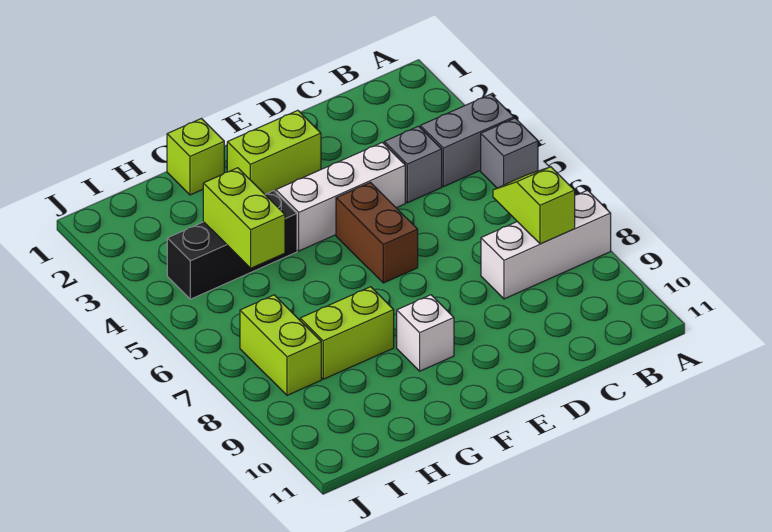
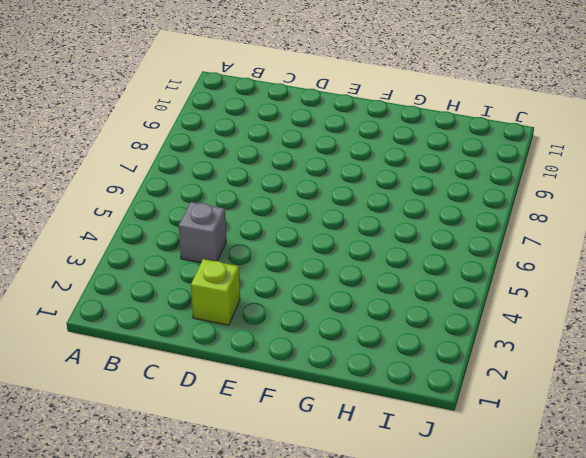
lime 1x1 brick [191,259,240,325] -> lime 1x1 brick moved to [167,119,224,195]
none -> grey 1x2 brick [420,94,514,187]
none -> grey 1x1 brick [481,118,538,188]
none -> white 1x3 brick [481,190,611,299]

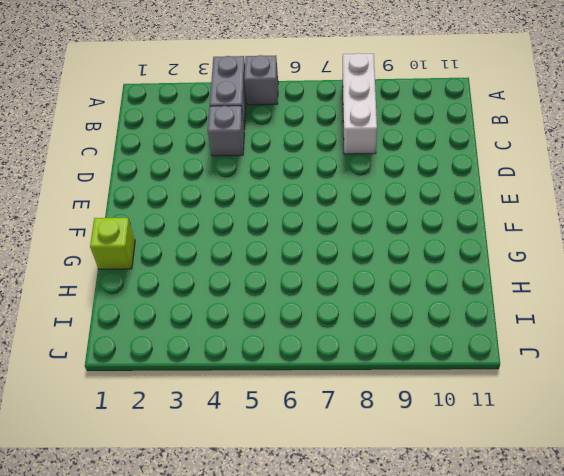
none -> white 1x3 brick [276,142,405,251]
none -> lime 1x2 brick [227,110,321,194]
none -> brown 1x2 brick [336,183,418,283]

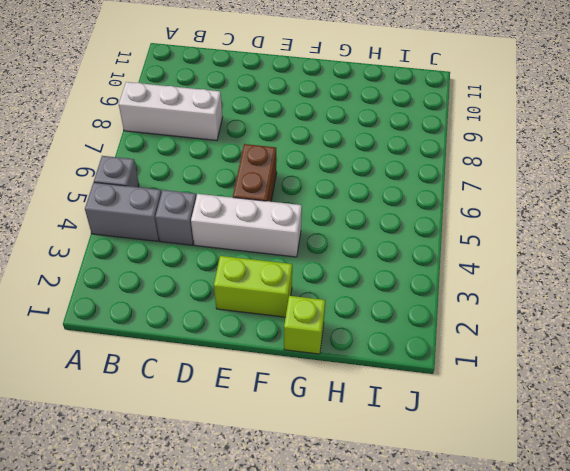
none -> white 1x1 brick [397,295,454,371]
none -> black 1x3 brick [167,191,297,299]
none -> lime 1x2 brick [300,287,394,379]

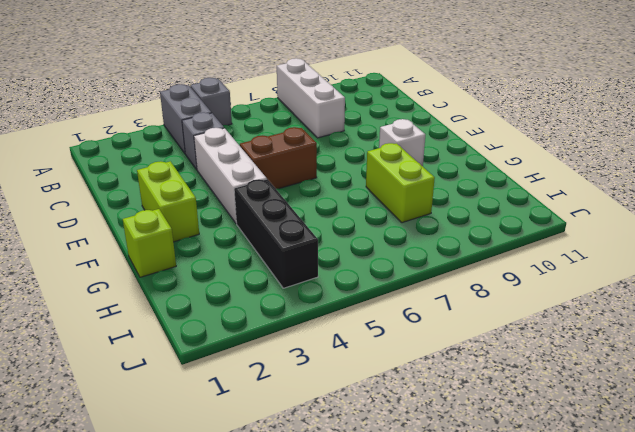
none -> lime 1x2 brick [240,295,321,395]
none -> lime 1x2 slope [493,167,575,244]
none -> lime 1x2 brick [203,168,285,268]

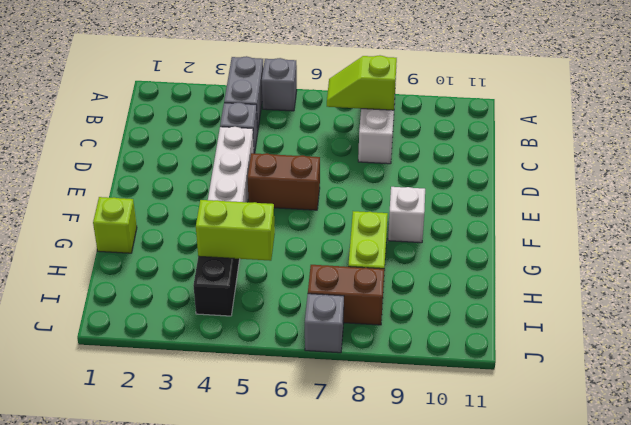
brown 1x2 brick [308,265,384,325] -> lime 1x2 brick [240,295,321,395]
grey 1x1 brick [305,294,344,353] -> none
none -> lime 1x2 brick [227,110,321,194]

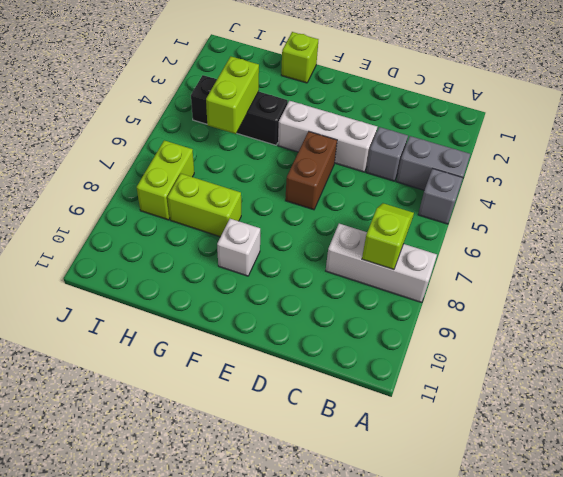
none -> lime 1x2 brick [227,110,321,194]

